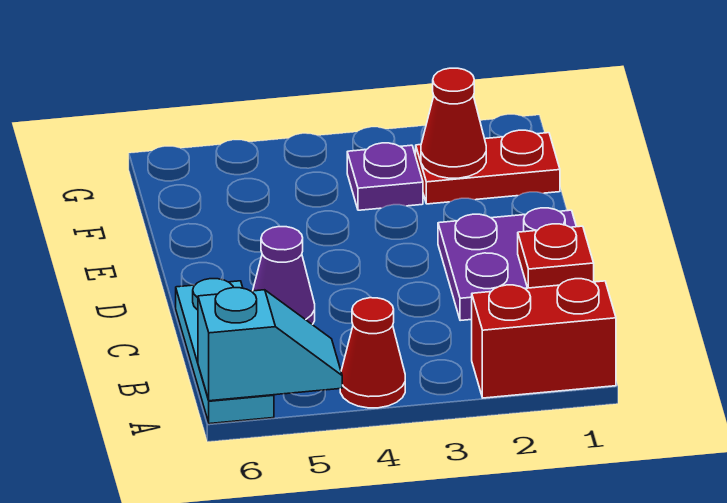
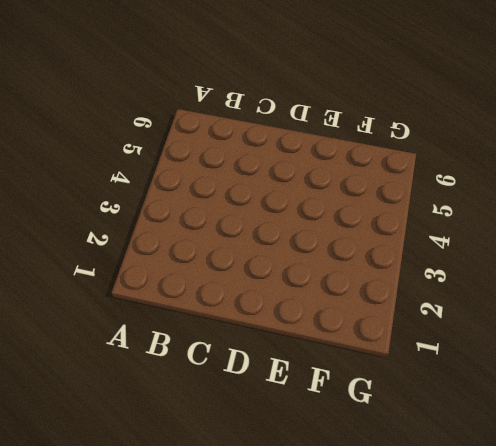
none -> red 1x2 brick [472,279,616,398]
none -> red 1x1 cone [340,298,405,408]

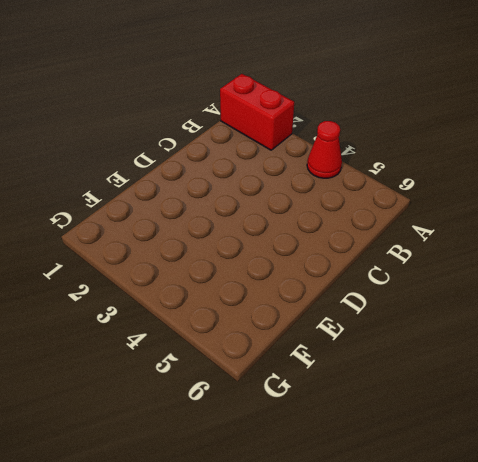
none -> cyan 1x3 plate [176,279,274,424]
none -> purple 2x2 plate [438,208,576,321]

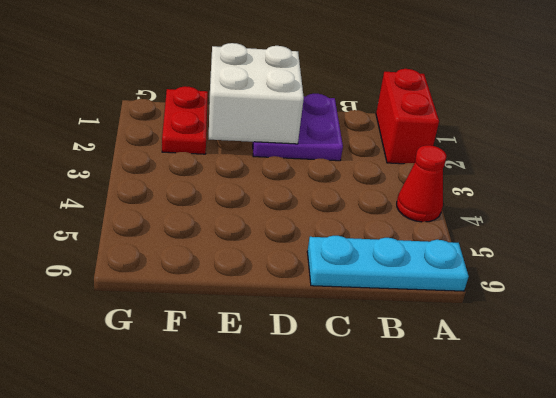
white 2x2 brick [209,43,304,144] -> none
none -> purple 1x1 cone [253,227,315,325]
none -> purple 1x1 plate [347,143,423,210]

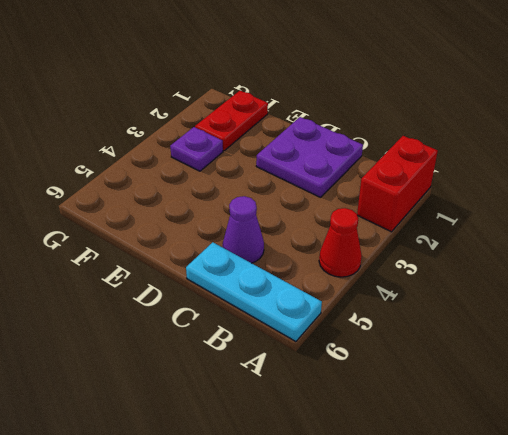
none -> cyan 1x2 slope [198,288,342,401]
none -> red 1x1 plate [518,224,594,288]

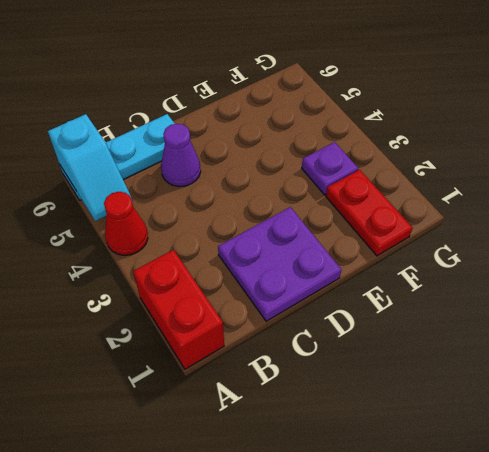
none -> red 1x1 plate [518,224,594,288]
none -> red 1x1 cone [421,68,486,178]

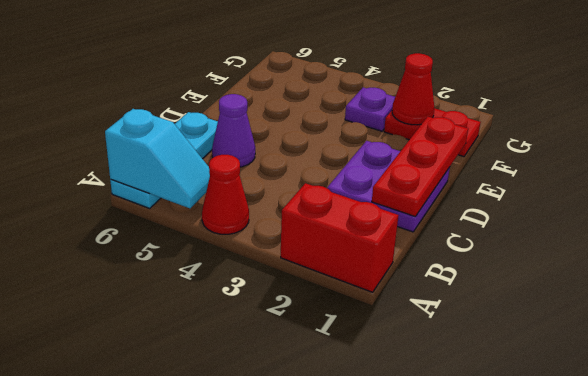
red 1x3 plate [372,117,468,216] -> red 1x1 plate [518,224,594,288]

